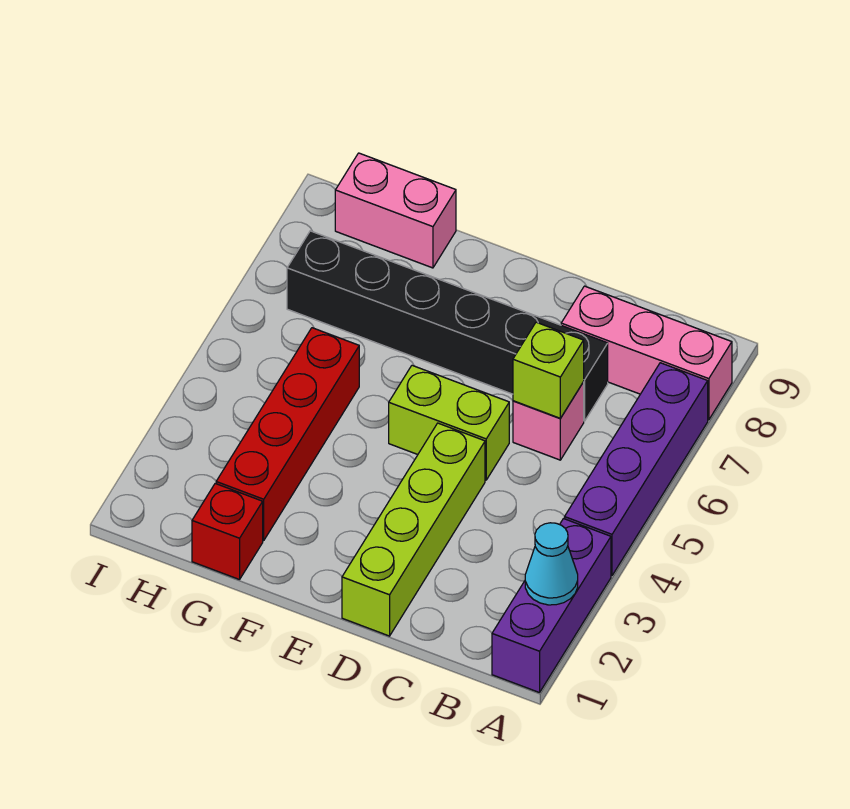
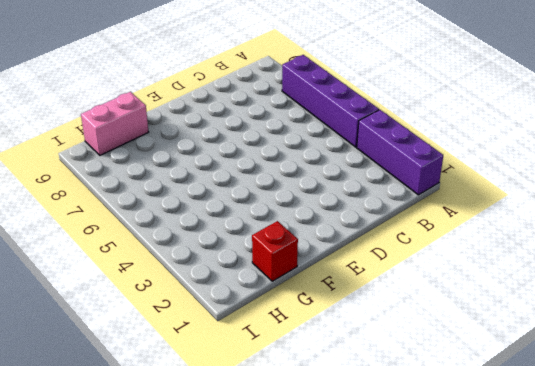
none -> pink 1x3 brick [561,286,732,420]
none -> pink 1x1 brick [513,382,584,460]
none -> black 1x6 brick [287,231,608,421]

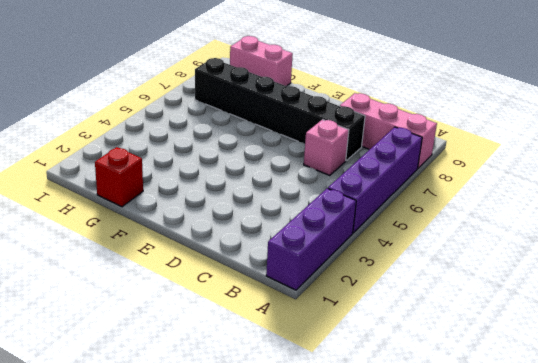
none -> lime 1x4 brick [342,423,485,636]
none -> lime 1x2 brick [389,365,509,480]
none -> red 1x4 brick [216,328,359,541]

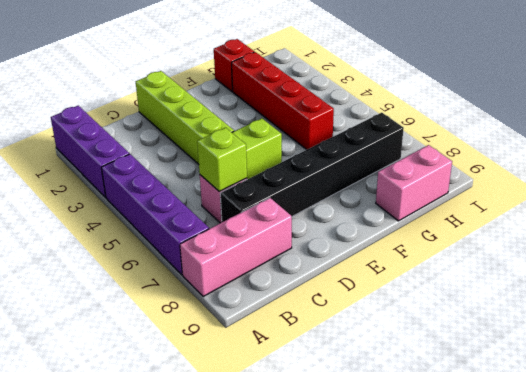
none -> cyan 1x1 cone [525,523,578,605]

